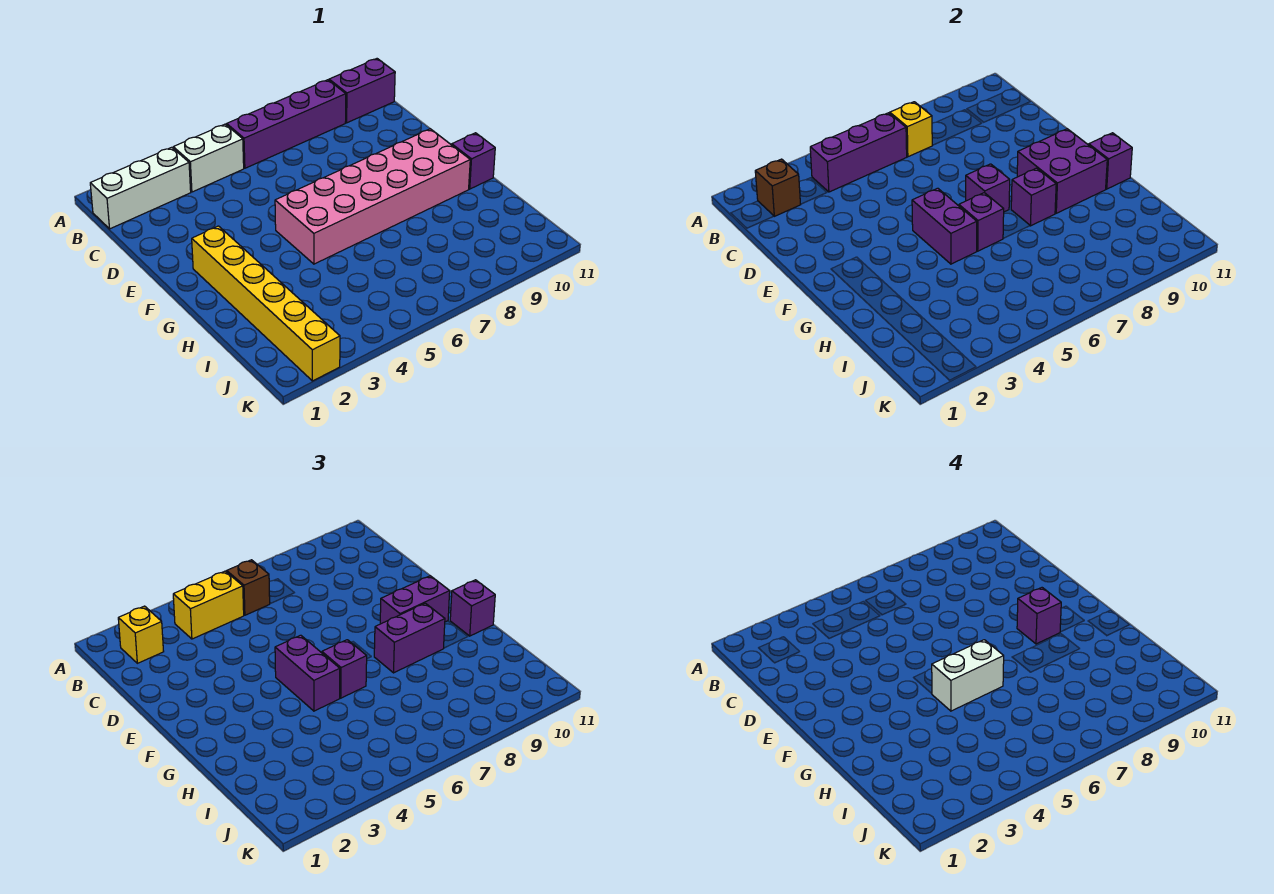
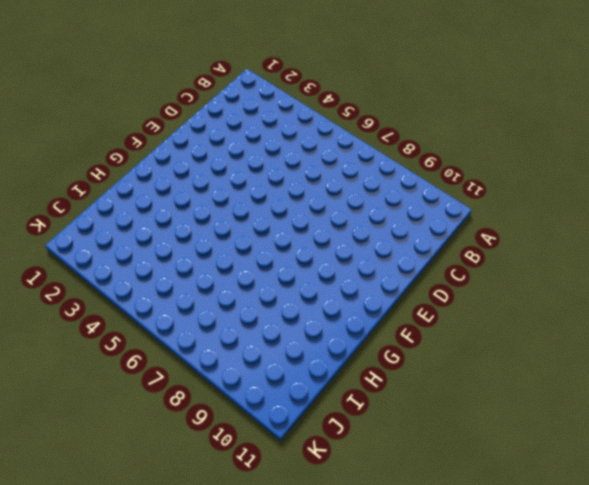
none -> white 1x3 brick [90,147,191,229]
none -> white 1x2 brick [173,124,244,192]
none -> purple 1x4 brick [227,80,346,168]

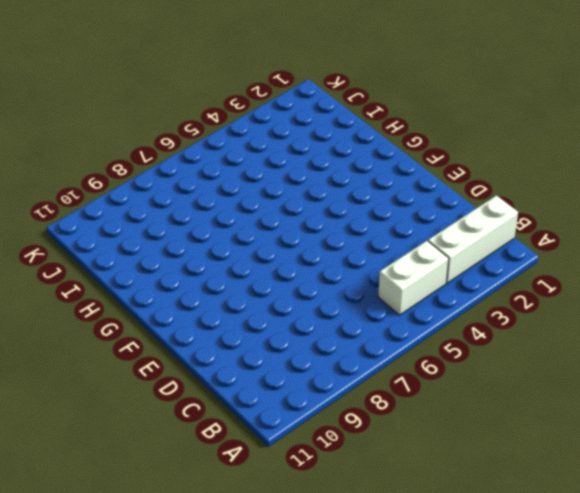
none -> purple 1x4 brick [227,80,346,168]
none -> purple 1x2 brick [329,59,395,123]
none -> yellow 1x6 brick [192,226,340,381]

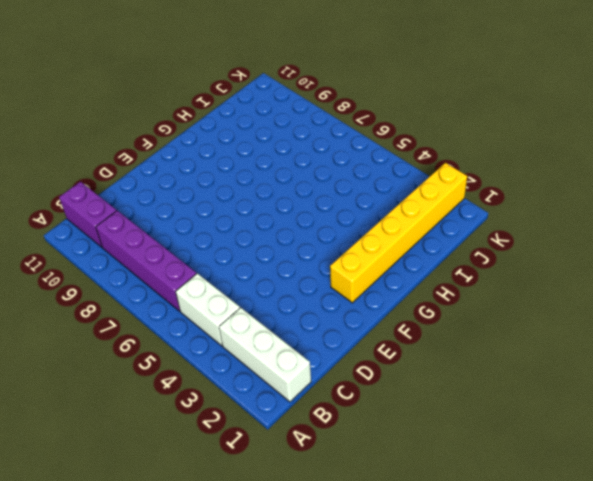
none -> pink 2x6 brick [275,129,470,264]
none -> purple 1x1 brick [452,133,495,189]
none -> brown 1x1 brick [755,159,801,216]

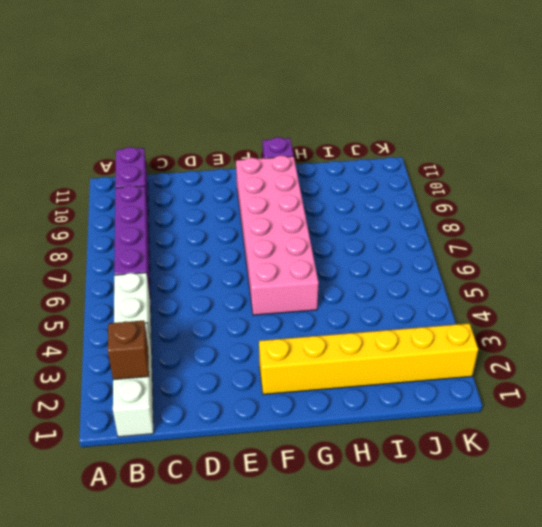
none -> purple 1x3 brick [810,113,907,192]
none -> yellow 1x1 brick [890,102,932,157]
none -> purple 1x2 brick [912,188,977,264]

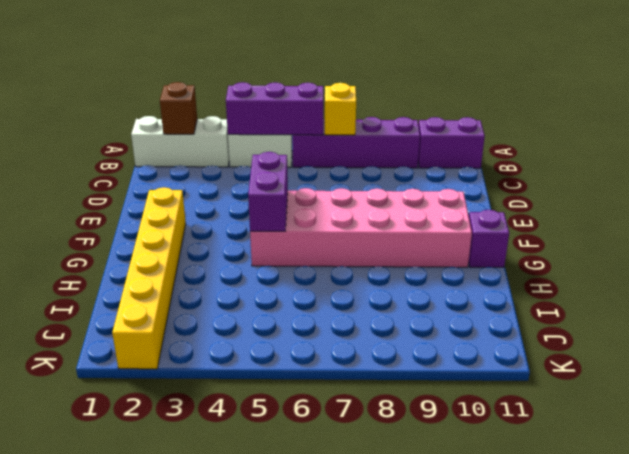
none -> purple 1x1 brick [966,164,1010,212]
none -> purple 2x2 brick [1017,129,1107,213]
none -> purple 1x1 brick [959,193,1004,251]

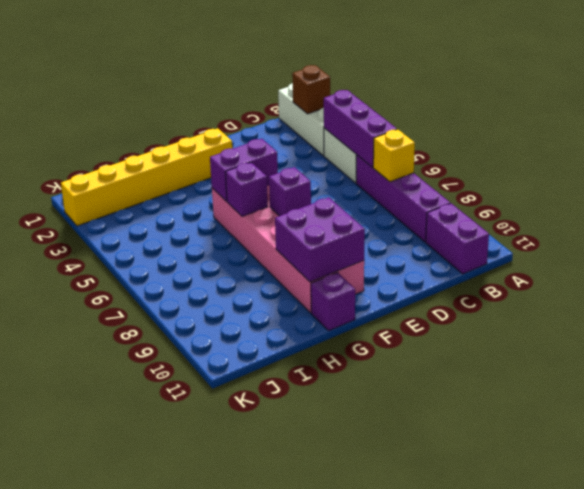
none -> purple 1x1 brick [1011,168,1056,226]
none -> purple 1x1 brick [1089,133,1132,189]
none -> yellow 1x1 brick [118,606,164,663]

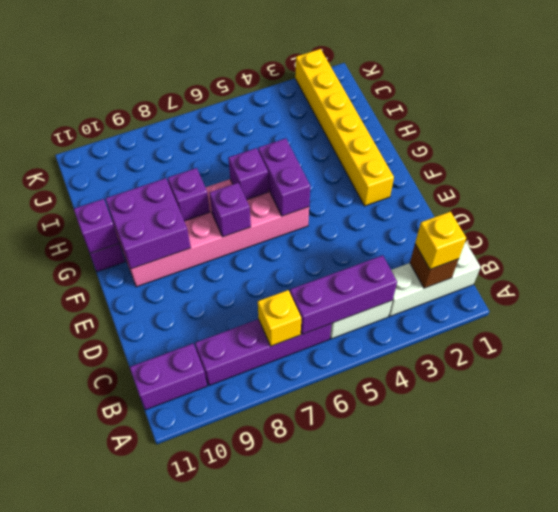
none -> yellow 1x2 brick [173,571,244,639]
none -> brown 1x1 brick [227,560,270,615]
none -> purple 1x2 brick [275,635,340,711]

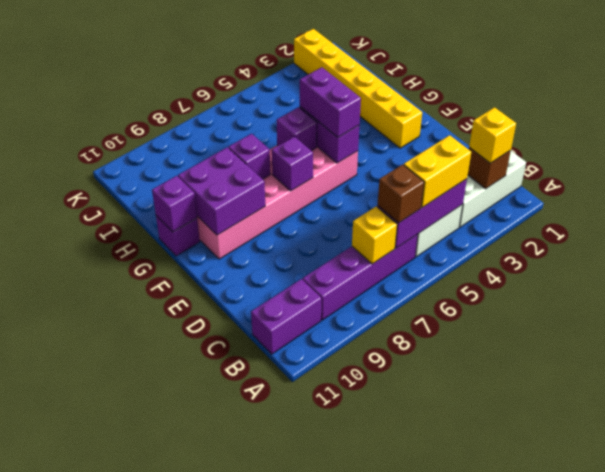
none -> purple 1x2 brick [380,576,450,624]
none -> purple 1x1 brick [322,640,367,698]
none -> purple 1x2 brick [374,603,445,673]

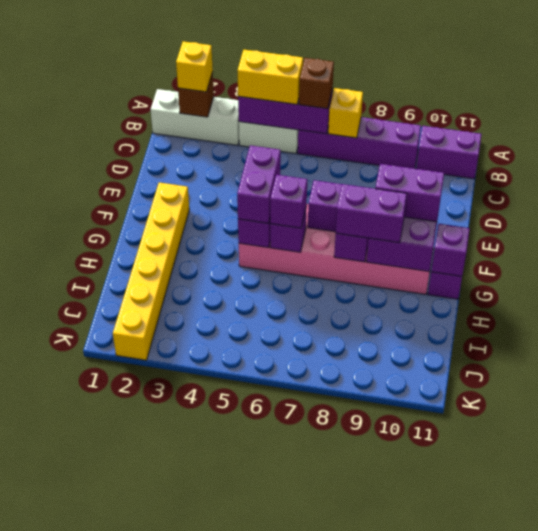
none -> purple 1x1 brick [450,580,495,636]
none -> purple 1x1 brick [1017,588,1061,644]
none -> white 1x2 brick [932,640,1004,711]

